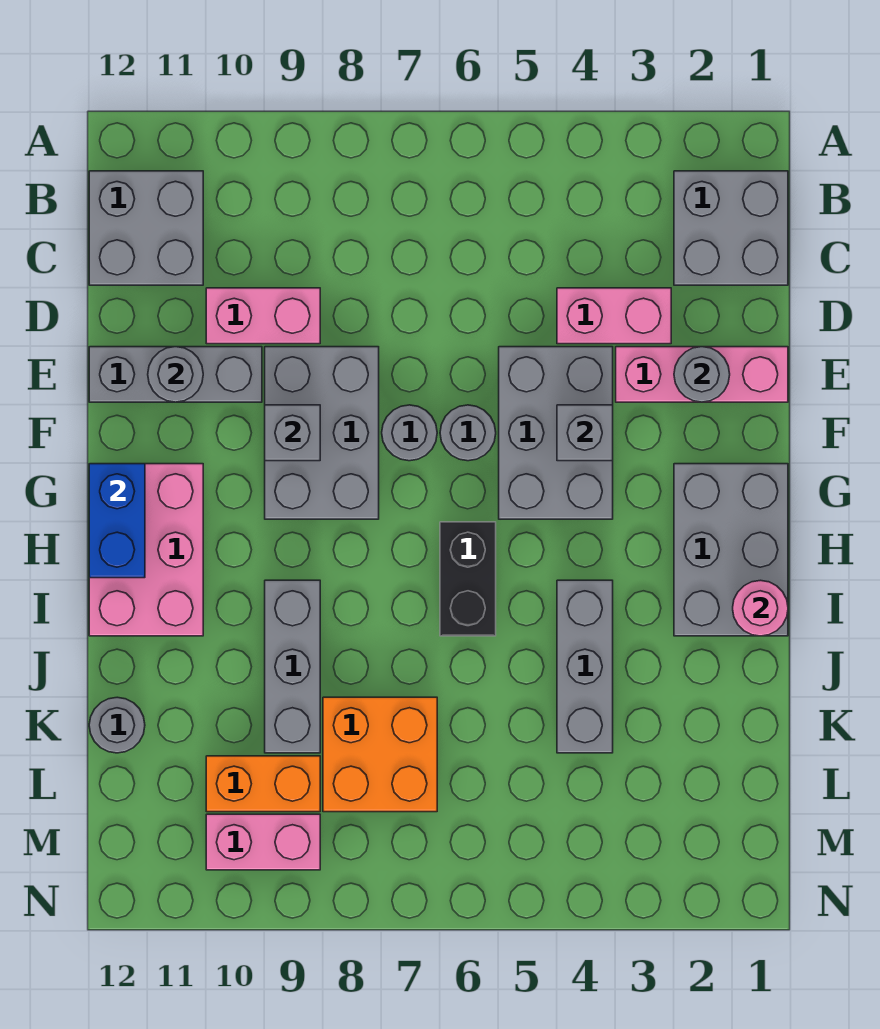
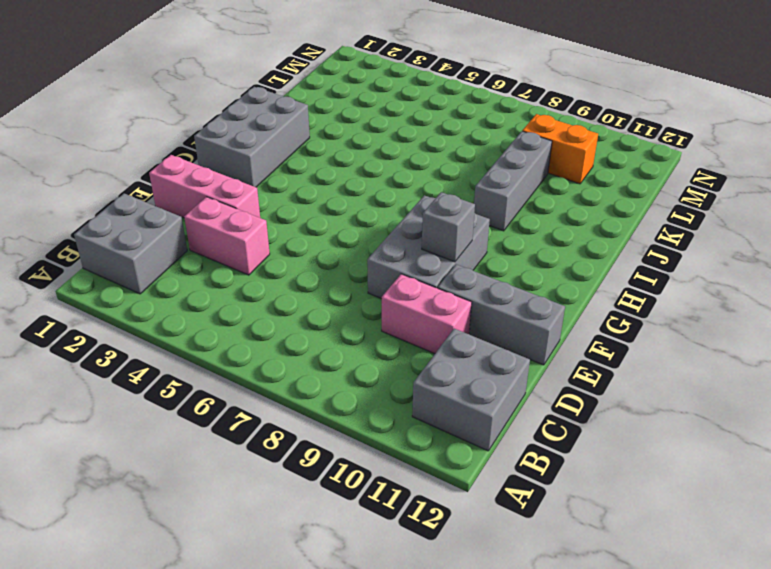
none -> grey 2x3 brick [499,347,613,519]
none -> grey 1x1 round brick [440,405,496,461]
none -> grey 1x1 round brick [382,405,437,461]

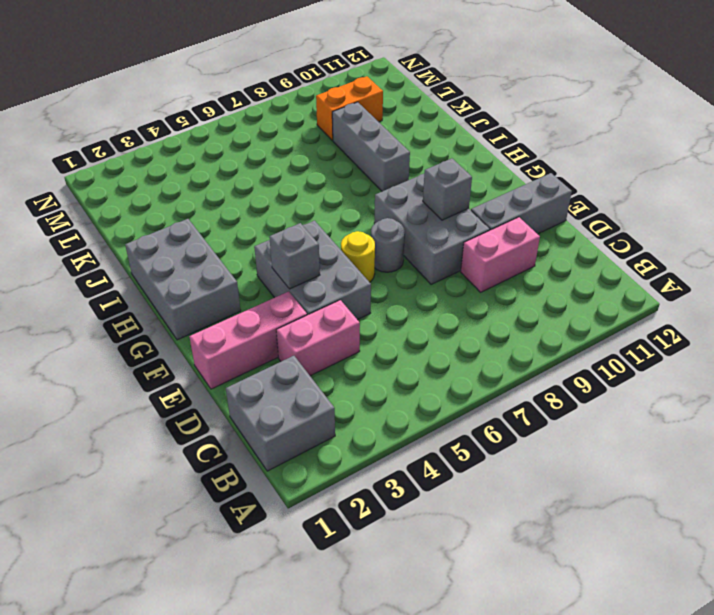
yellow 1x1 round brick [341,231,375,282] -> grey 1x1 round brick [440,405,496,461]
none -> grey 2x2 brick [89,171,203,285]
none -> pink 2x3 brick [89,464,203,636]
none -> black 1x2 brick [440,522,496,636]

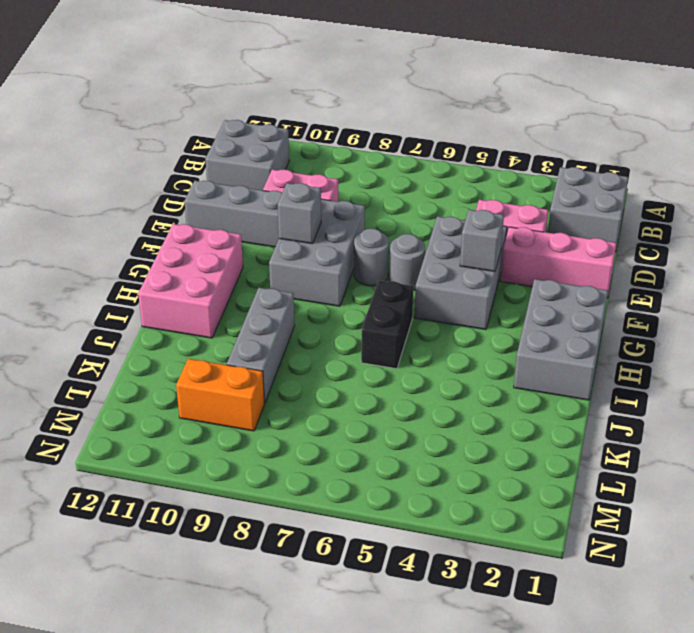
none -> grey 1x3 brick [557,580,613,753]
none -> orange 2x2 brick [323,697,437,812]
none -> grey 1x1 round brick [89,697,145,753]

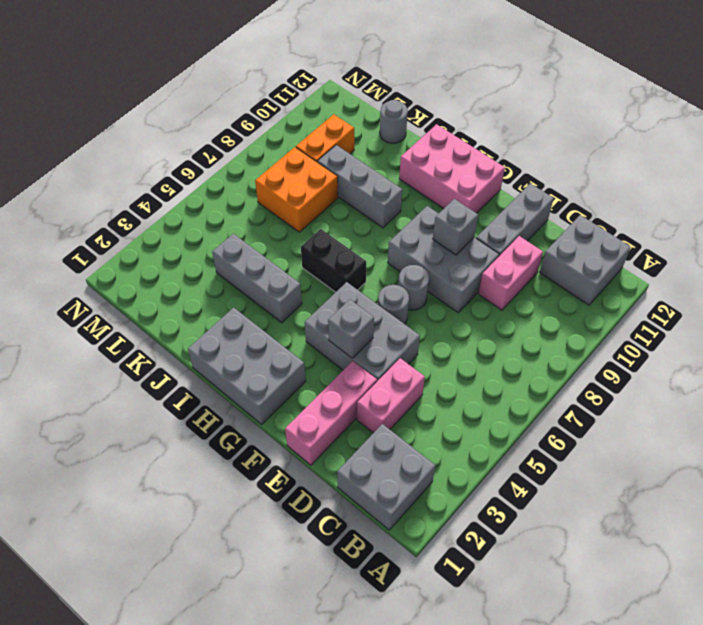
none -> pink 1x2 brick [206,814,320,870]
none -> grey 1x1 round brick [674,347,730,402]
none -> grey 1x1 round brick [148,347,203,402]

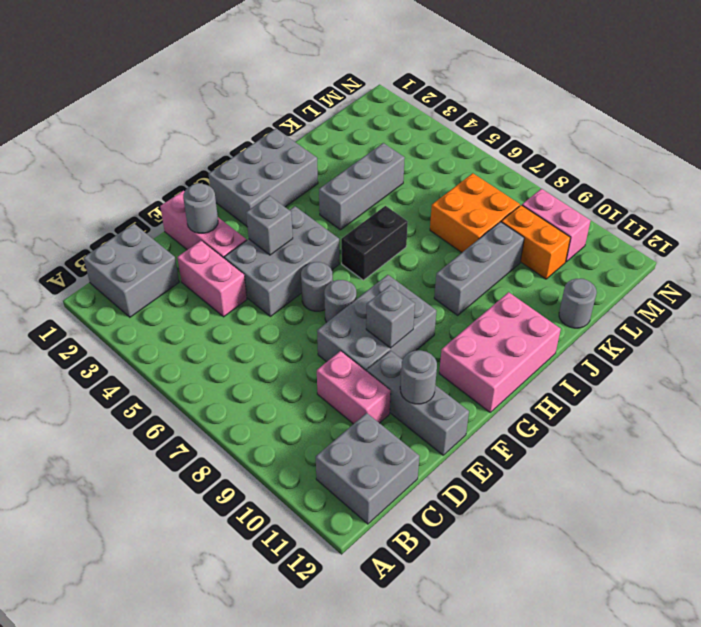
none -> blue 1x2 brick [89,464,145,578]
none -> pink 1x1 round brick [733,580,788,636]

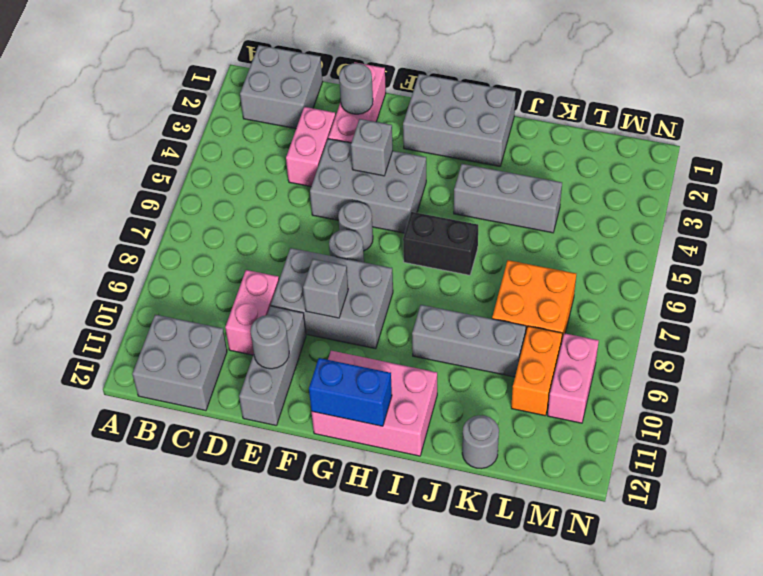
none -> pink 1x1 round brick [733,580,788,636]

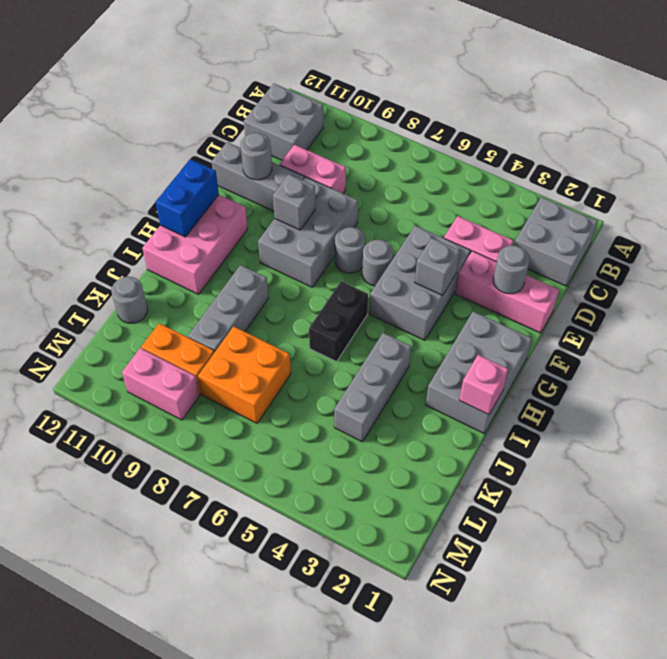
pink 1x1 brick [459,355,508,415] -> pink 1x1 round brick [733,580,788,636]

